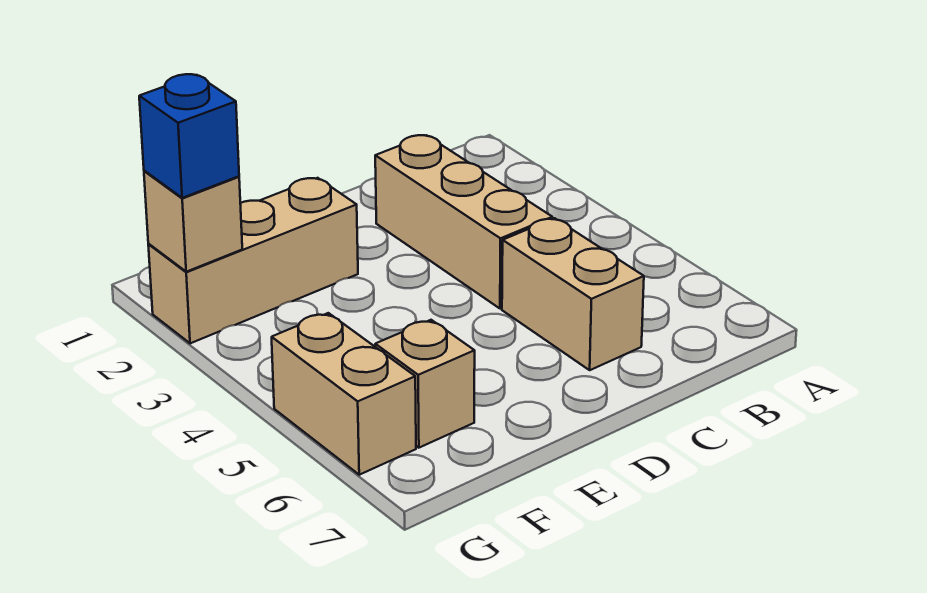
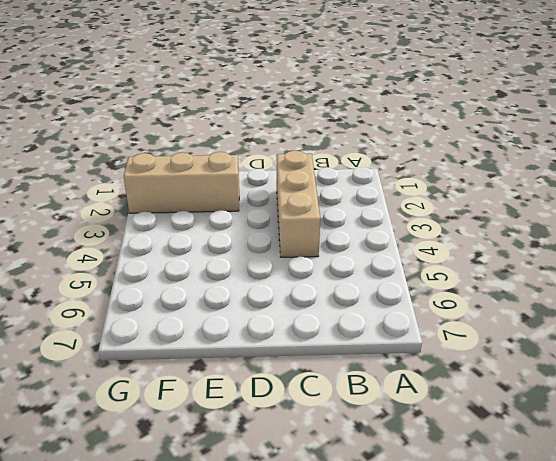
none -> tan 1x2 brick [502,218,644,370]
none -> tan 1x1 brick [375,320,475,448]

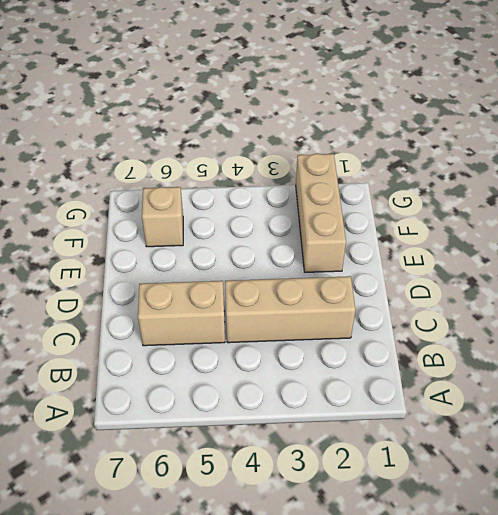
none -> tan 1x2 brick [272,313,416,475]
none -> tan 1x1 brick [144,171,242,272]

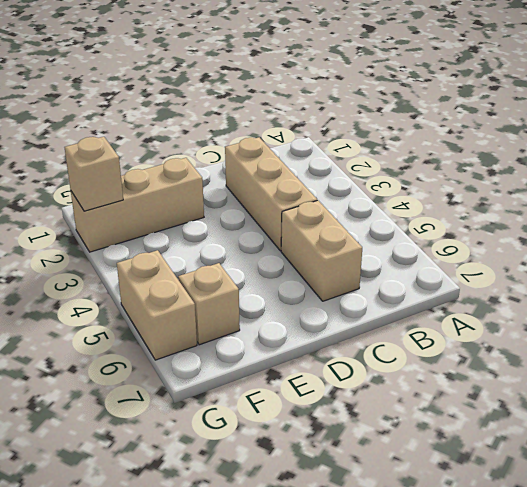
none -> blue 1x1 brick [139,74,239,198]

